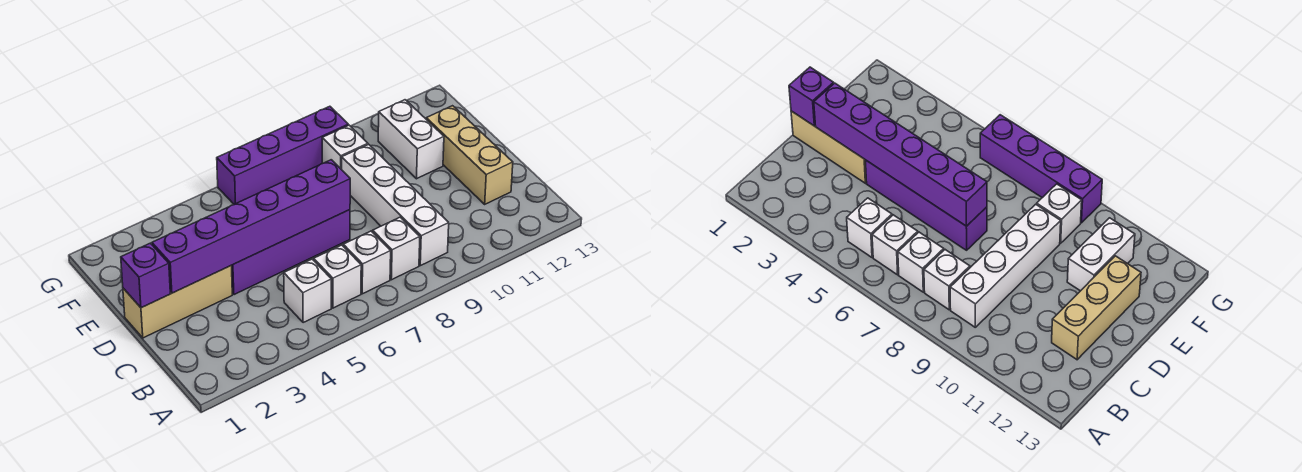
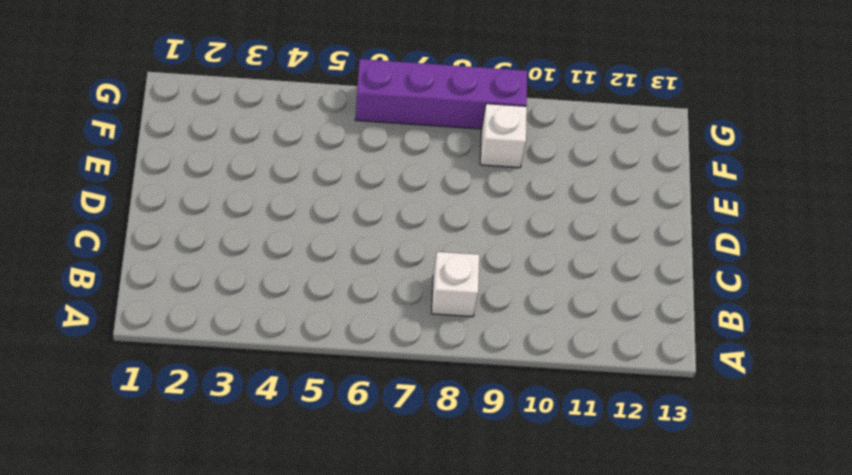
none -> white 1x1 brick [284,259,331,323]
none -> white 1x1 brick [314,245,361,308]
none -> white 1x1 brick [343,231,391,294]

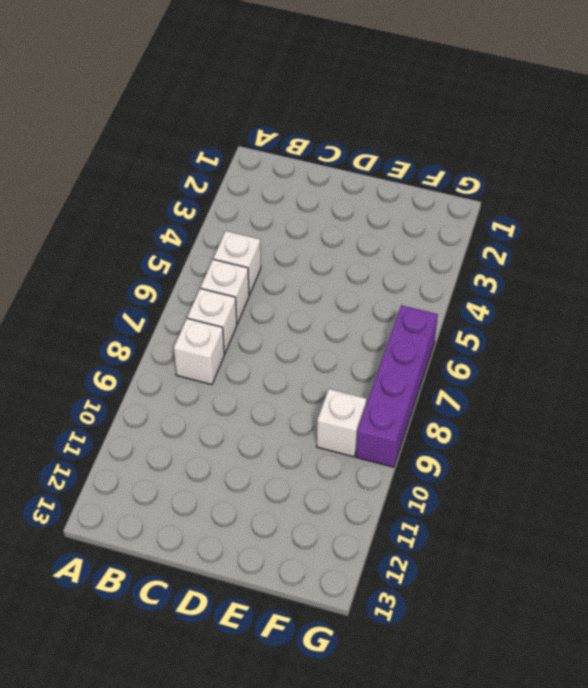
none -> white 1x4 brick [342,144,449,266]
none -> tan 1x3 brick [426,106,513,204]
none -> tan 1x3 brick [123,266,232,338]

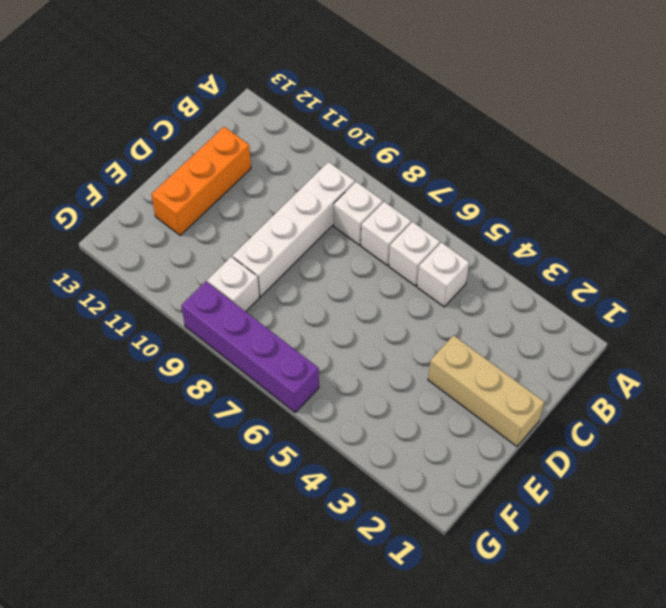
orange 1x3 brick [151,127,251,235] -> tan 1x3 brick [426,106,513,204]
none -> purple 1x4 brick [231,210,350,295]
none -> white 1x2 brick [378,100,444,179]
none -> purple 1x1 brick [121,243,170,308]

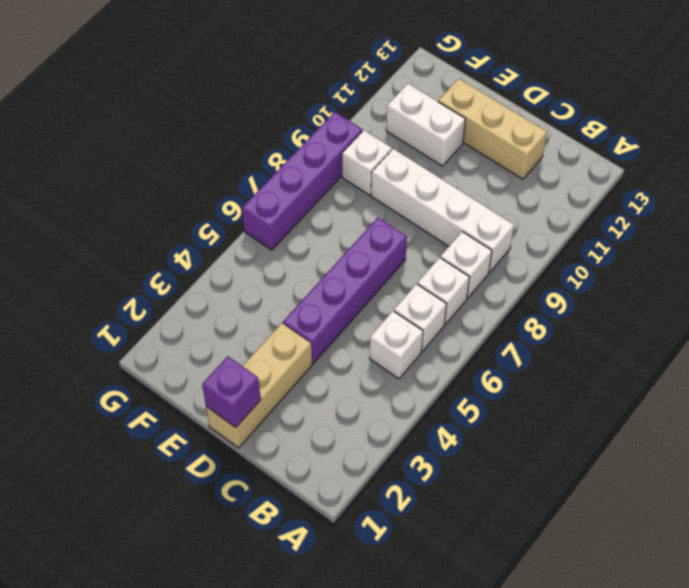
none -> purple 1x6 brick [152,160,350,293]

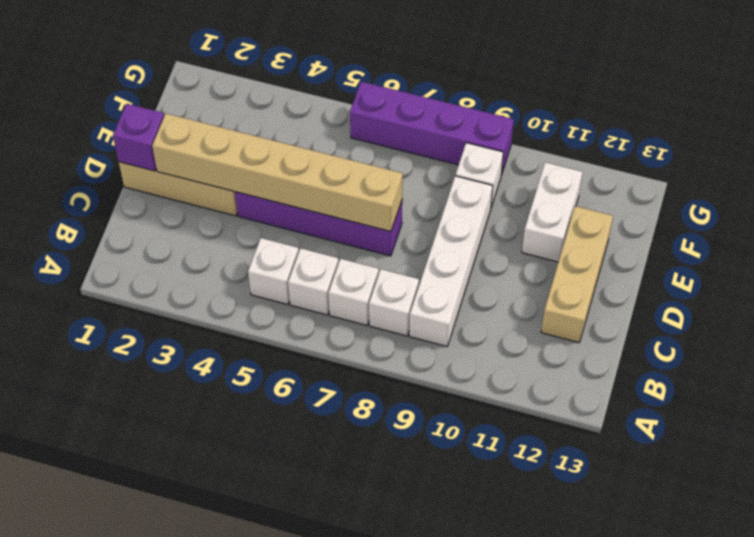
tan 1x6 brick [152,114,403,232] -> purple 1x6 brick [152,160,350,293]

